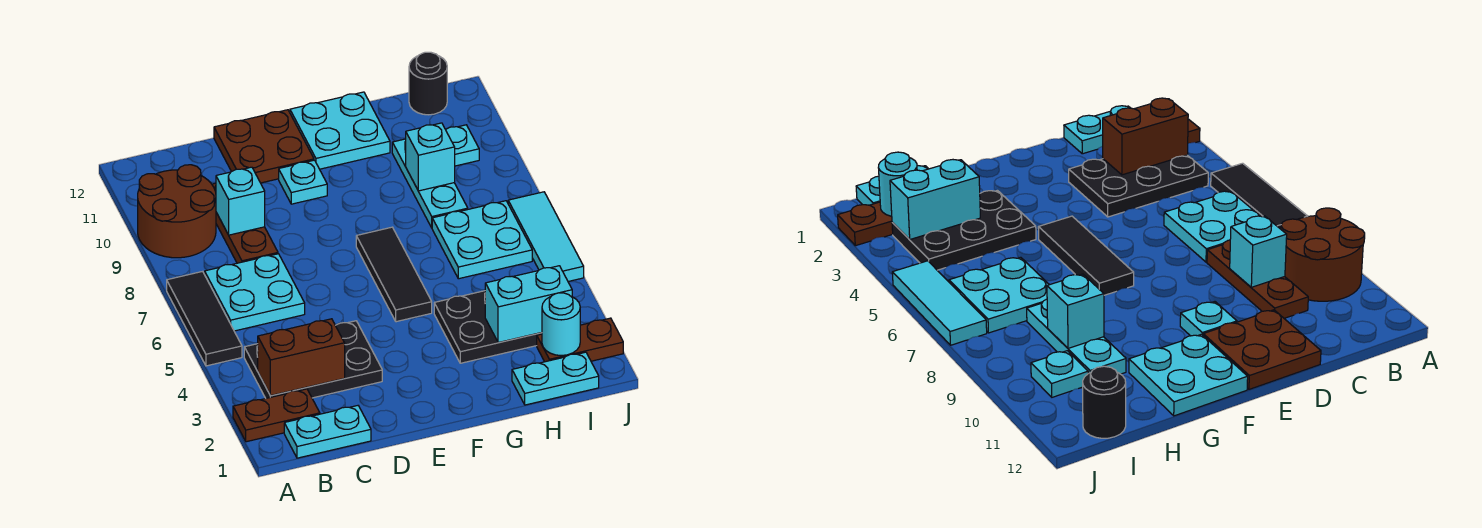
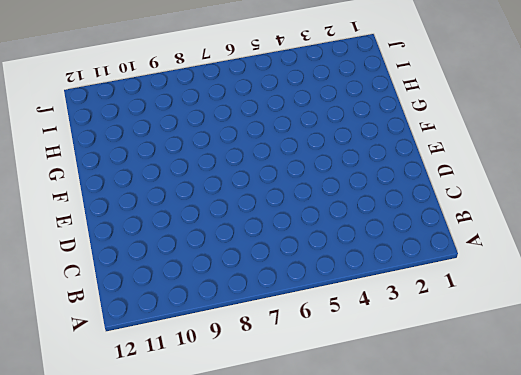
none -> brown 1x2 plate [233,389,320,442]
none -> black 1x3 tile [167,271,242,366]
none -> brown 2x2 round brick [138,165,216,258]

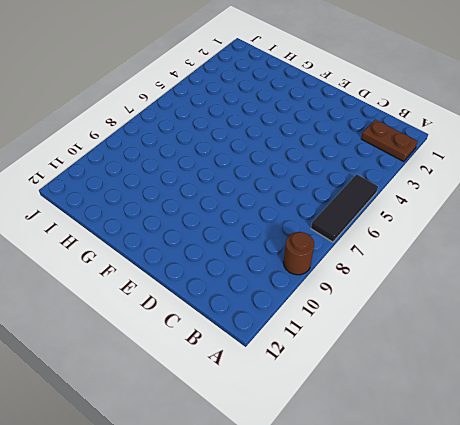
brown 1x1 round brick [283,232,314,275] -> brown 2x2 round brick [138,165,216,258]
none -> cyan 1x2 plate [284,406,371,458]
none -> black 2x3 plate [244,321,382,398]
none -> cyan 2x2 plate [205,254,305,331]

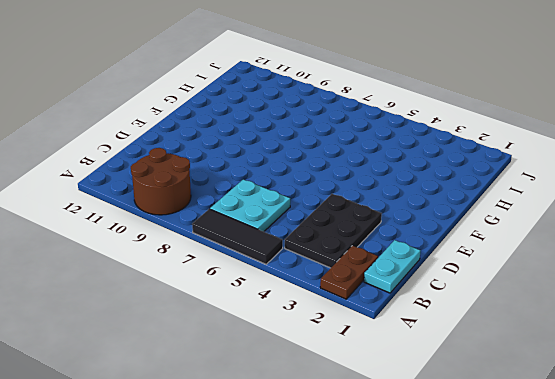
none -> brown 1x3 plate [212,183,278,263]
none -> brown 2x2 plate [214,110,314,183]
none -> cyan 1x1 plate [279,160,327,204]

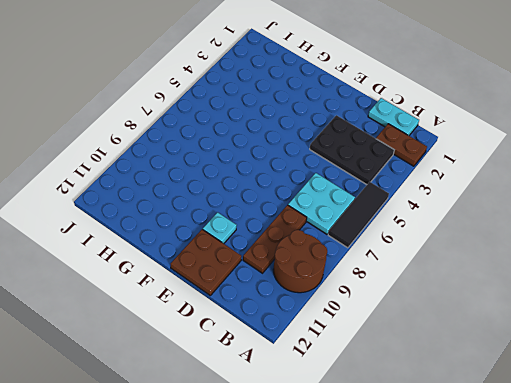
none -> black 1x3 tile [356,227,432,322]
none -> cyan 2x2 plate [290,92,390,169]
none -> black 2x3 plate [434,291,542,363]

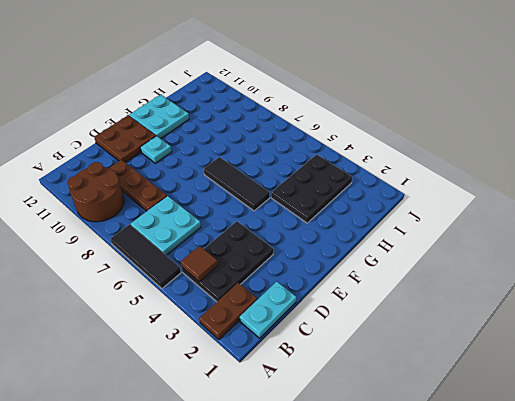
brown 1x1 tile [181,246,218,282] -> none
none -> cyan 1x2 plate [512,352,599,405]
none -> cyan 2x2 plate [432,201,532,279]
none -> cyan 1x3 plate [392,139,468,228]

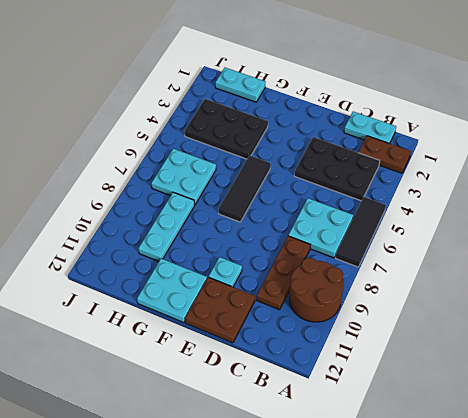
none -> brown 1x2 plate [537,318,623,362]
none -> cyan 1x1 plate [446,125,479,166]
none -> black 1x1 round brick [409,52,447,115]

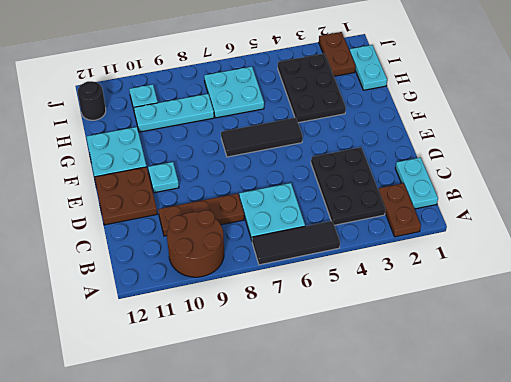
none -> cyan 1x3 tile [508,192,584,281]
none -> brown 1x2 brick [258,319,345,396]
none -> cyan 1x1 brick [216,167,265,235]

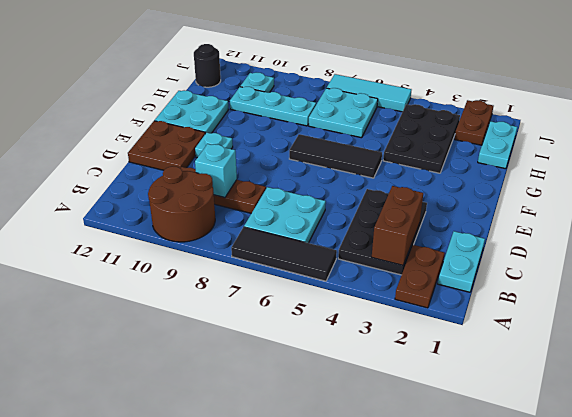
none -> cyan 1x2 brick [485,266,572,343]
none -> cyan 1x1 brick [406,123,455,191]
none -> cyan 1x1 round brick [542,293,580,356]

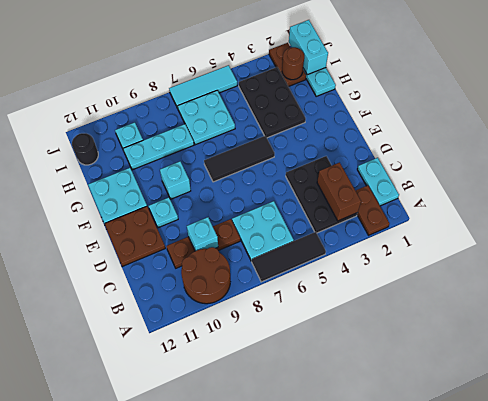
cyan 1x1 brick [160,161,191,199] -> cyan 1x1 brick moved to [406,123,455,191]
cyan 1x2 brick [289,20,328,75] -> cyan 1x2 brick moved to [485,266,572,343]
brown 1x1 round brick [282,47,304,80] -> cyan 1x1 round brick [542,293,580,356]

